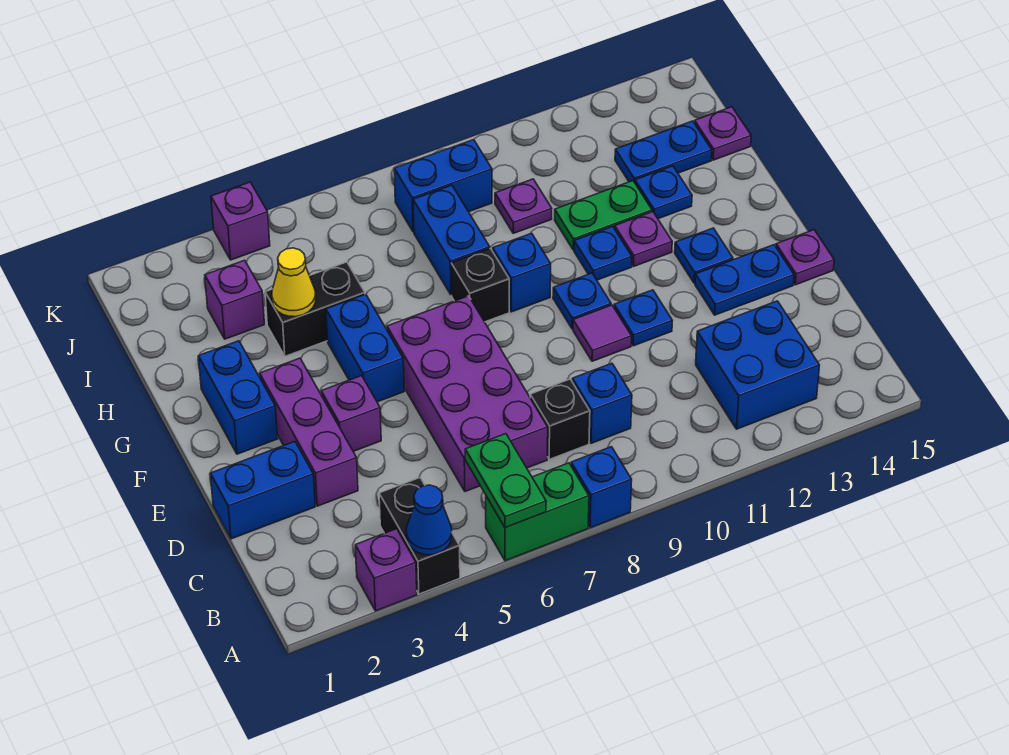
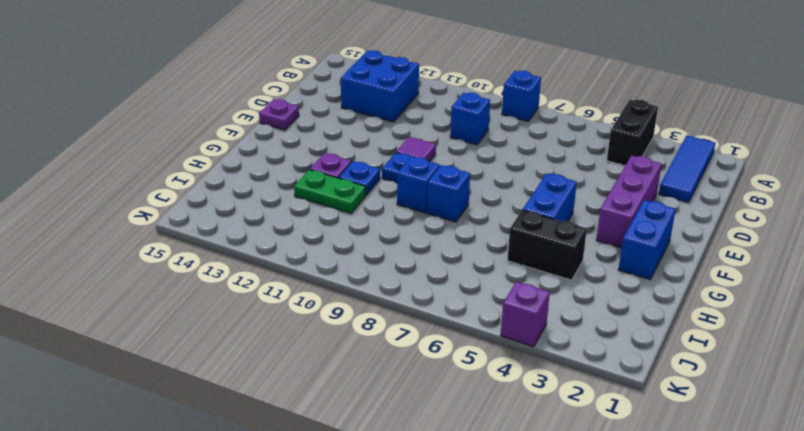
blue 1x3 tile [659,136,715,203] -> none
blue 1x1 brick [427,165,470,222] -> black 1x1 brick [451,249,509,322]
none -> purple 1x1 brick [355,529,417,611]
none -> green 1x2 brick [486,463,589,561]
none -> purple 2x4 brick [387,296,548,492]
none -> black 1x1 brick [530,379,590,459]

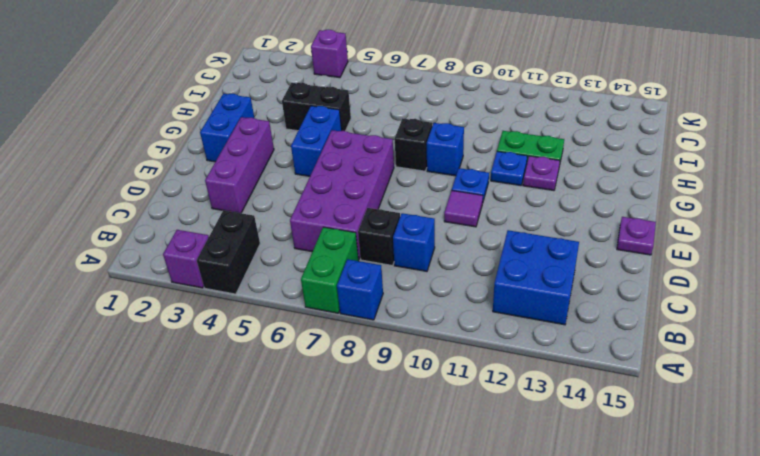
green 1x2 brick [301,227,359,313] -> green 1x2 brick turned to [486,463,589,561]
none -> blue 1x2 brick [210,442,315,539]
none -> purple 1x1 brick [321,376,381,451]
none -> blue 1x1 plate [614,290,672,346]
none -> blue 1x2 plate [695,245,794,315]

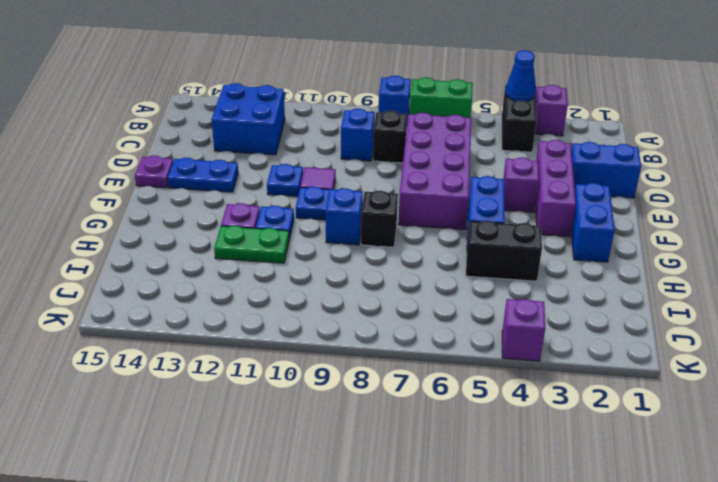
none -> blue 1x1 plate [675,228,733,283]
none -> blue 1x2 brick [413,185,490,295]
none -> blue 1x1 plate [635,166,692,219]
none -> purple 1x1 brick [205,260,264,339]

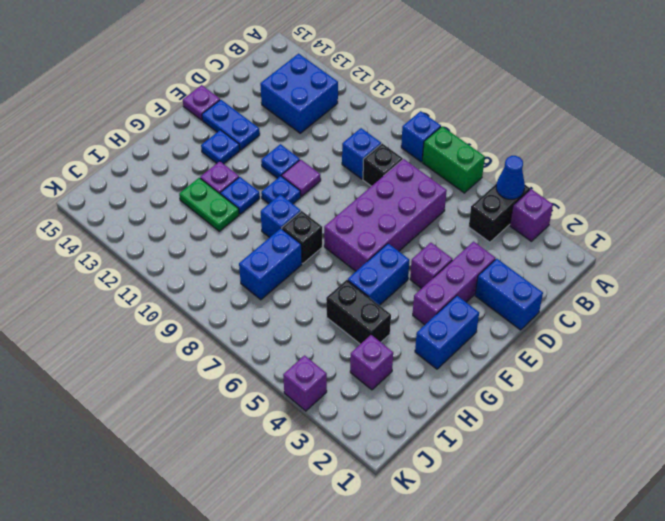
none -> blue 1x1 plate [635,166,692,219]
none -> purple 1x1 plate [495,179,552,233]
none -> blue 1x2 plate [615,121,712,183]
none -> purple 1x1 plate [694,107,751,160]

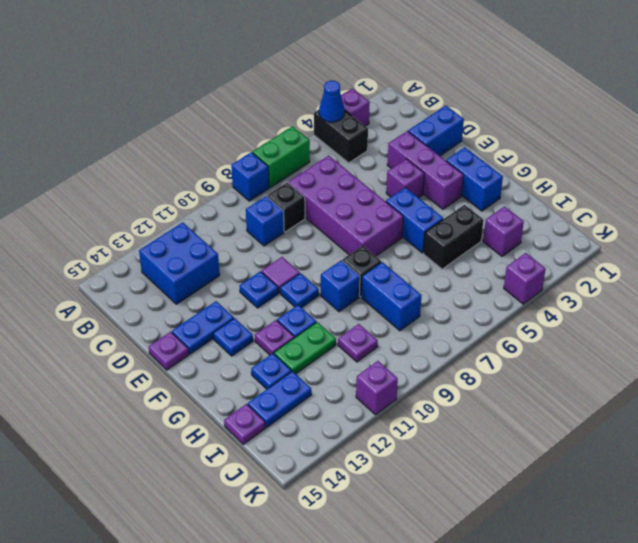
purple 1x1 brick [356,361,398,415] -> none
none -> blue 1x2 brick [394,140,492,232]
none -> green 1x2 plate [465,434,546,528]
none -> yellow 1x1 cone [272,248,316,317]

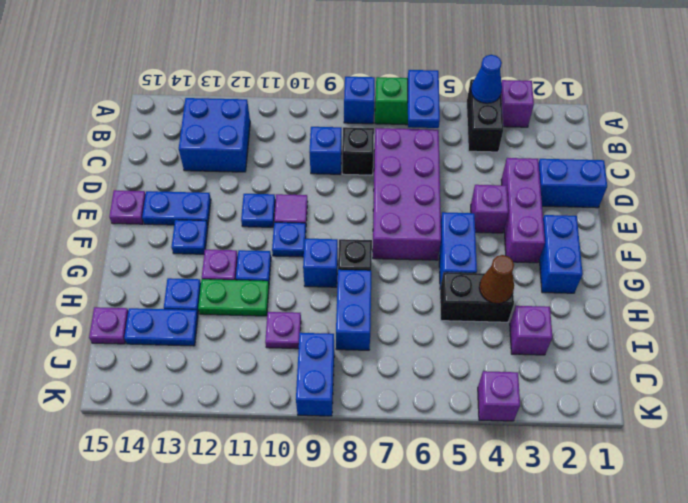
blue 1x2 plate [408,70,440,128] -> green 1x2 plate [465,434,546,528]
brown 1x1 cone [479,255,514,304] -> yellow 1x1 cone [272,248,316,317]
blue 1x2 brick [296,333,334,416] -> blue 1x2 brick turned to [394,140,492,232]

